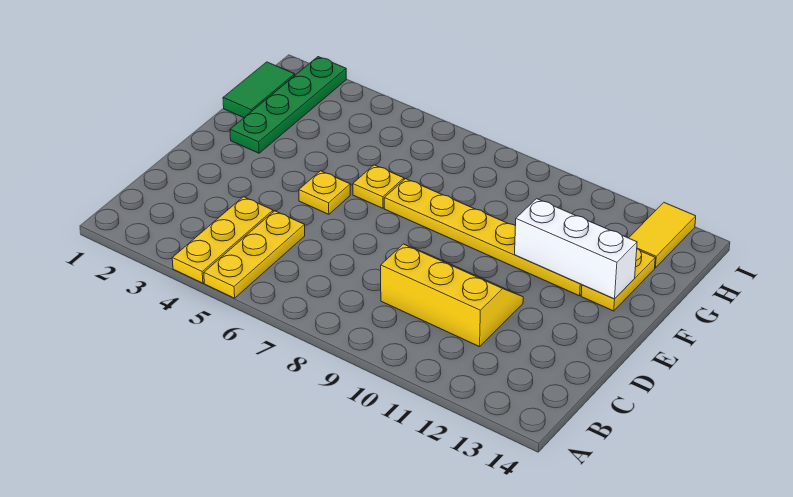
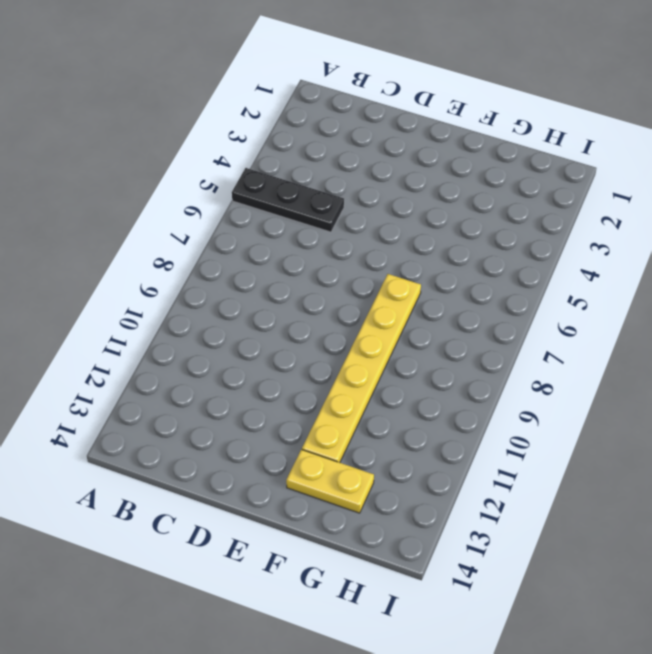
black 1x3 plate [232,168,344,232] -> yellow 1x3 plate [204,211,305,298]
none -> yellow 1x3 plate [172,197,273,283]
none -> yellow 2x3 slope [381,244,523,347]

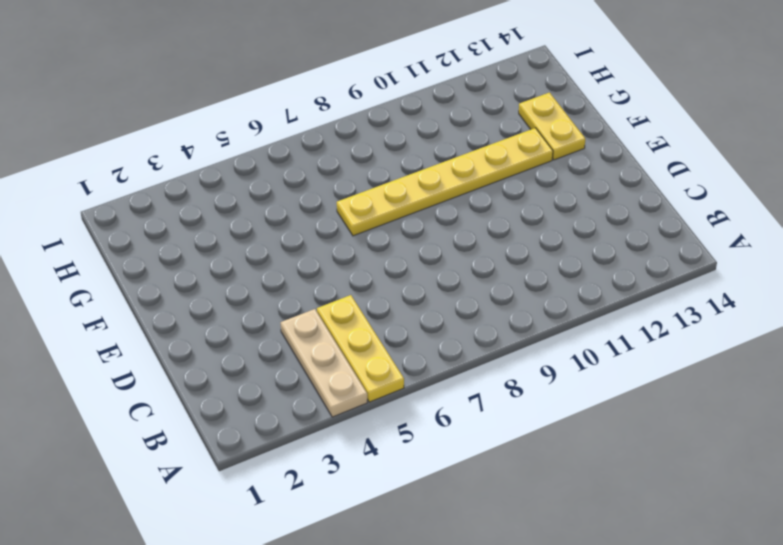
tan 1x3 plate [281,309,367,417] -> yellow 1x3 plate [172,197,273,283]
none -> yellow 2x3 slope [381,244,523,347]
none -> yellow 1x1 plate [299,171,350,214]

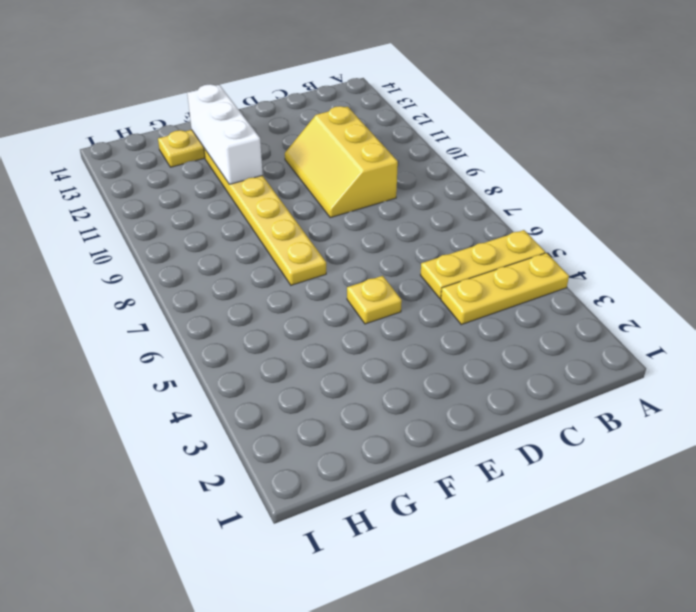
none -> green 1x4 plate [230,57,346,153]
none -> yellow 1x1 plate [353,165,404,208]

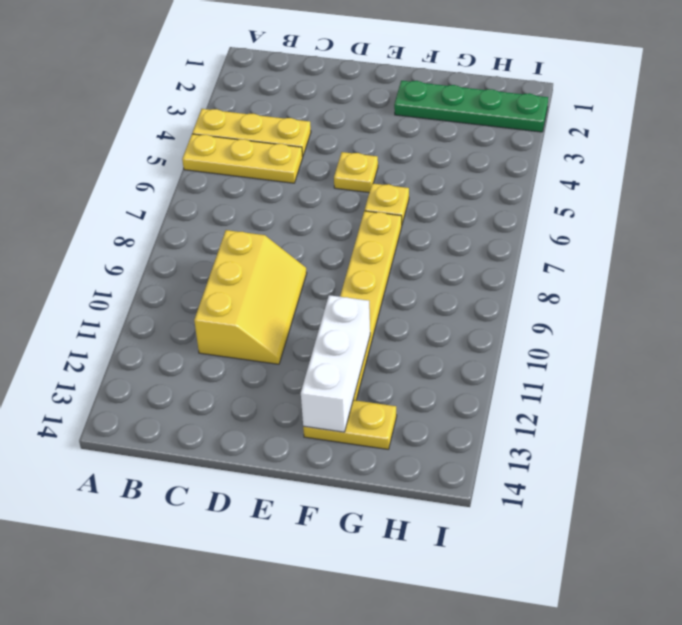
none -> green 1x2 tile [223,62,295,118]
none -> yellow 1x2 tile [629,203,696,268]

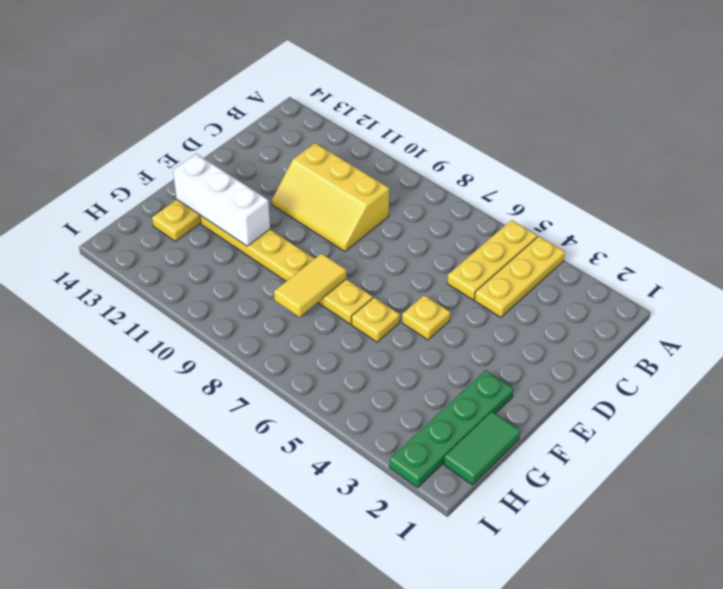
yellow 1x2 tile [274,253,346,317] -> yellow 1x2 tile moved to [629,203,696,268]

